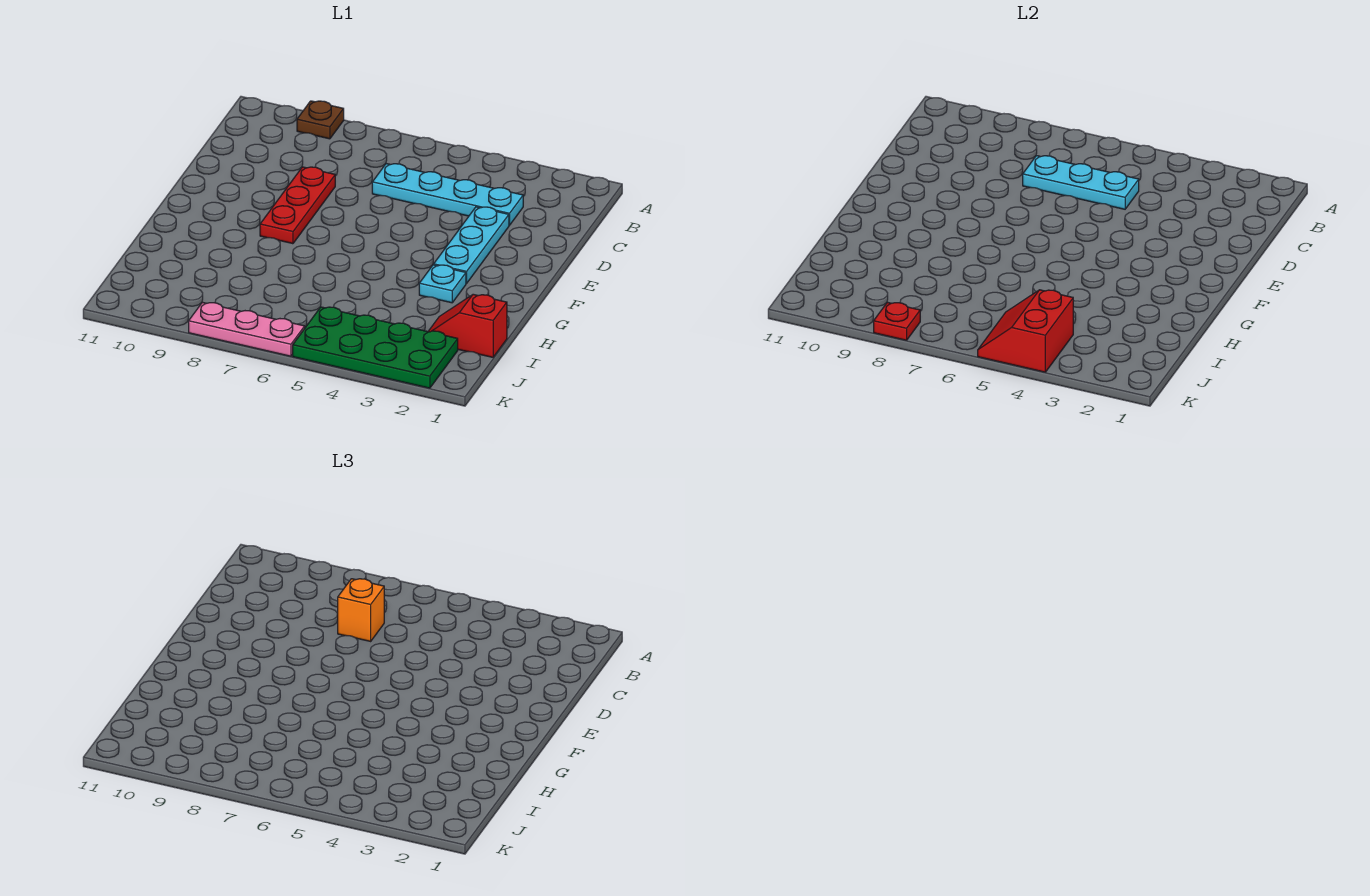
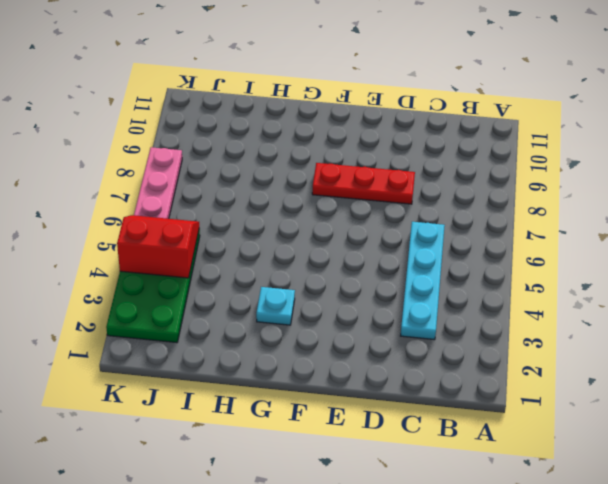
none -> brown 1x1 plate [297,101,344,139]
none -> cyan 1x3 plate [434,207,509,283]
none -> red 1x2 slope [428,294,507,357]

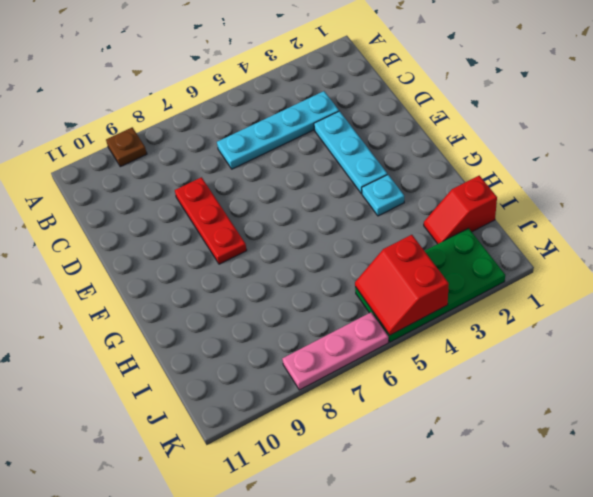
none -> cyan 1x3 plate [1023,156,1139,209]
none -> red 1x1 plate [874,302,920,340]
none -> orange 1x1 brick [337,579,384,641]

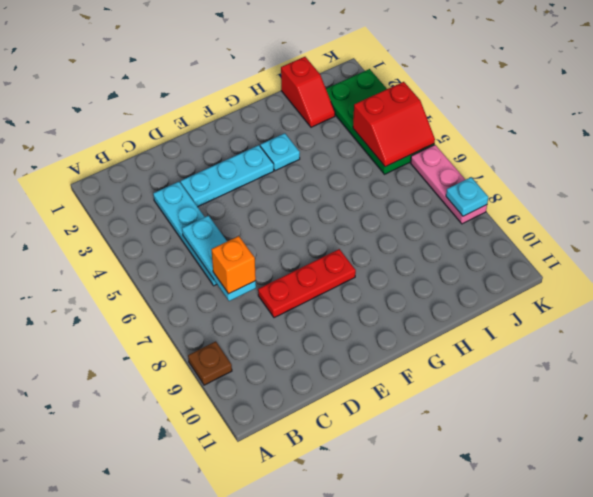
cyan 1x1 plate [446,177,488,216] -> red 1x1 plate [874,302,920,340]

